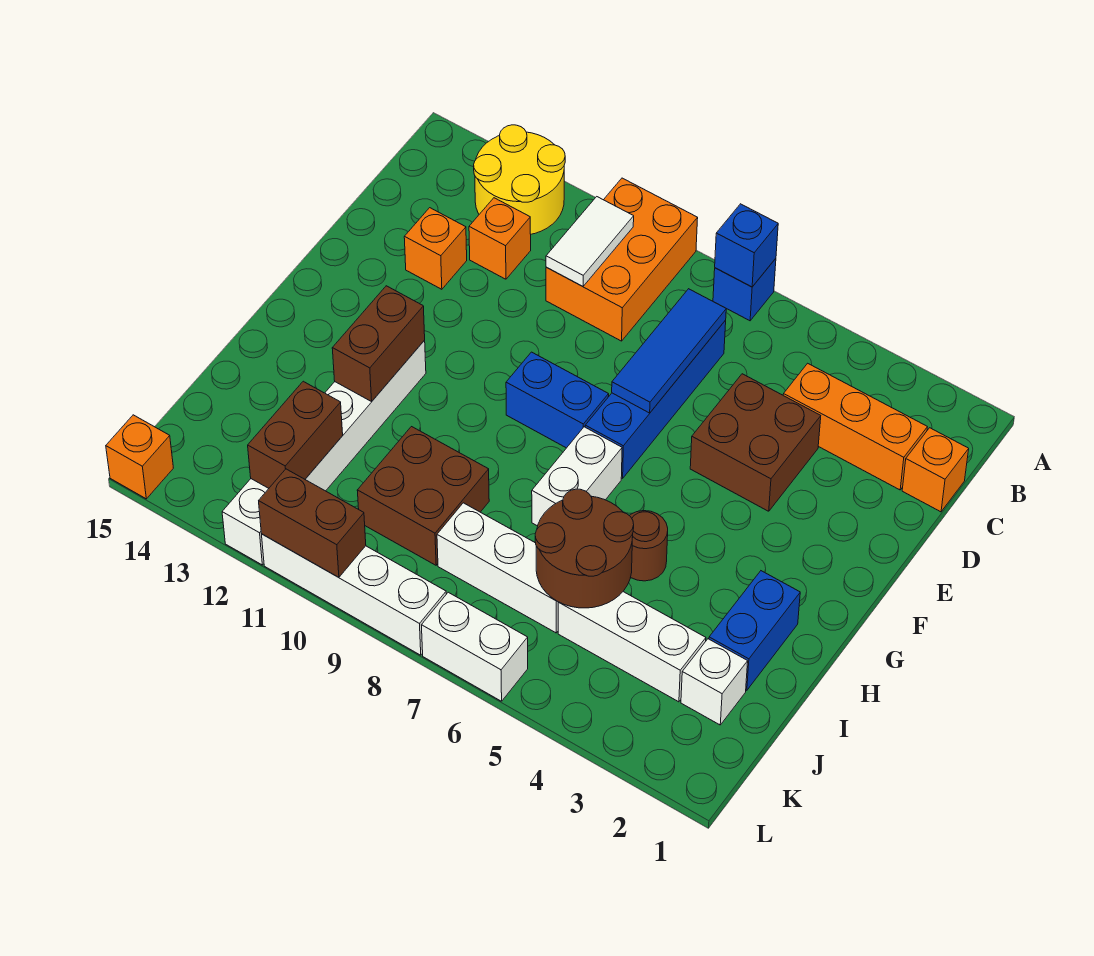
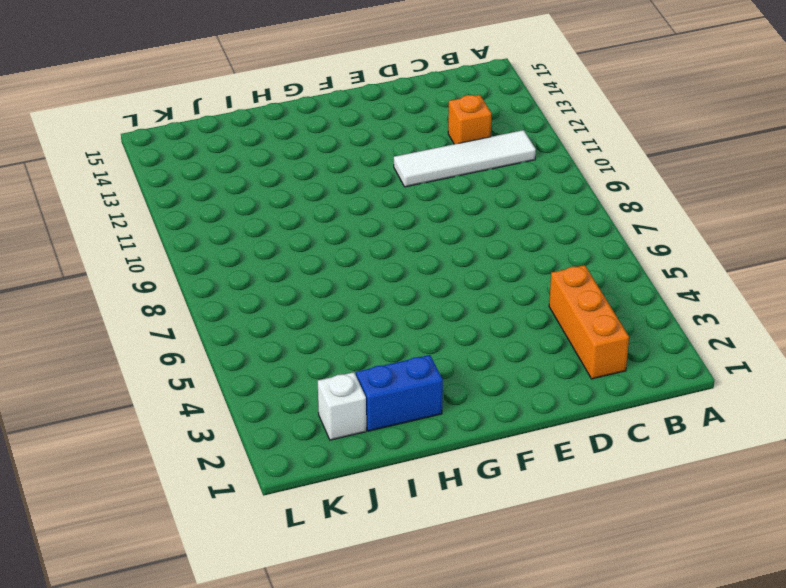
white 1x4 tile [394,130,536,187] -> none
none -> blue 1x1 brick [713,259,776,321]
none -> orange 2x3 brick [546,178,698,341]
none -> yellow 2x2 round brick [474,125,565,234]

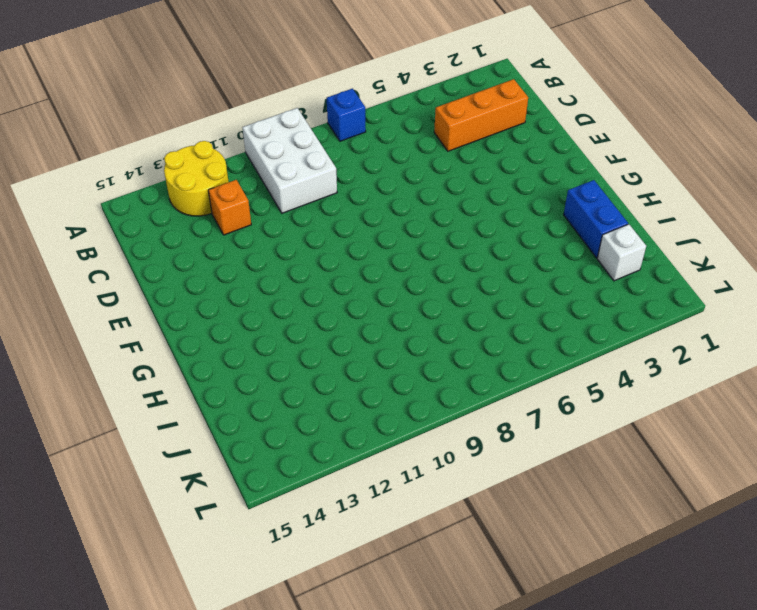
white 2x3 brick [243,108,337,213] -> orange 2x3 brick [546,178,698,341]
none -> orange 1x1 brick [902,428,969,512]
none -> blue 1x4 brick [585,320,726,478]
none -> brown 2x2 brick [690,374,821,511]

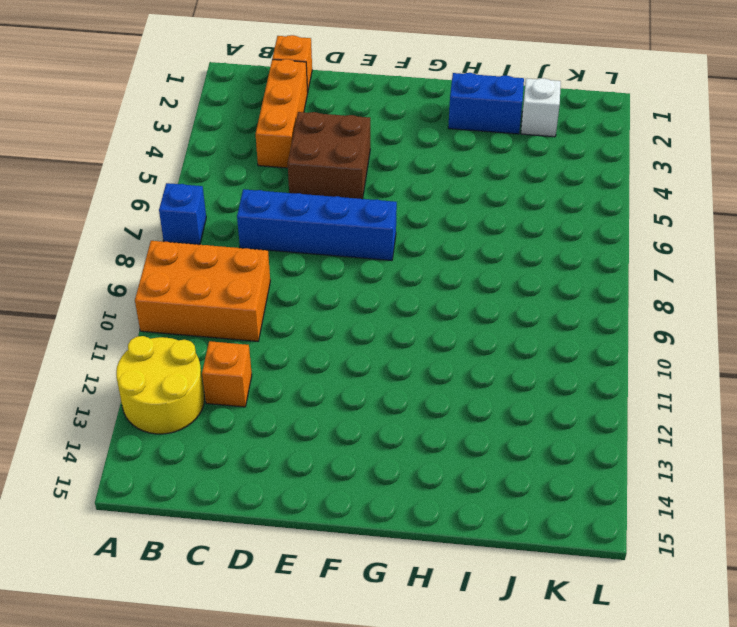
none -> orange 1x1 brick [404,208,467,289]
none -> blue 1x2 brick [506,352,609,448]
none -> white 1x2 brick [532,427,622,526]

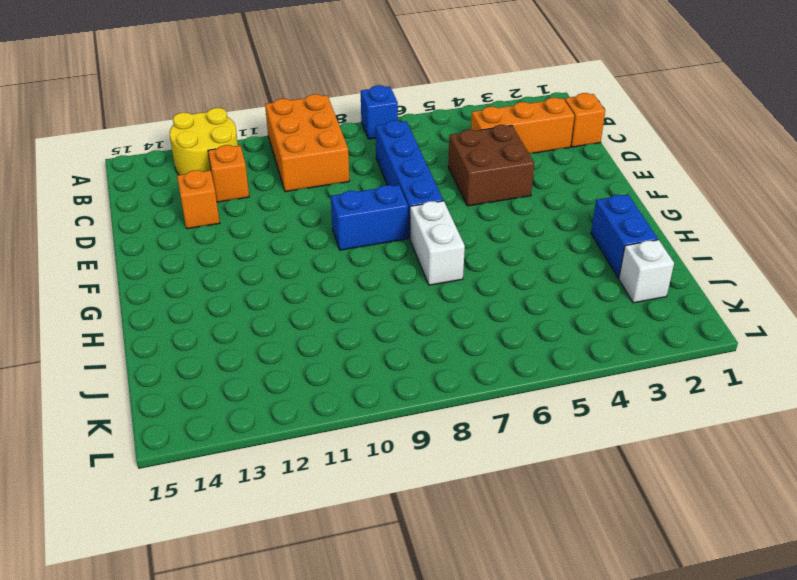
none -> white 1x6 brick [222,340,426,565]
none -> brown 1x1 round brick [629,511,668,581]
none -> brown 2x2 brick [357,427,489,565]

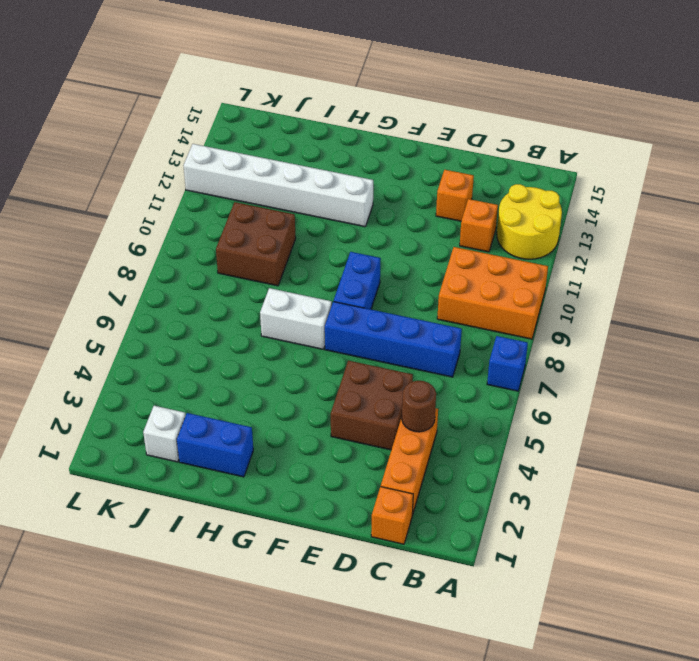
brown 1x1 round brick [402,381,436,432] -> brown 1x1 round brick moved to [629,511,668,581]
none -> white 1x3 brick [558,592,706,702]
none -> white 1x3 brick [437,503,558,633]
none -> white 1x2 brick [422,592,528,701]

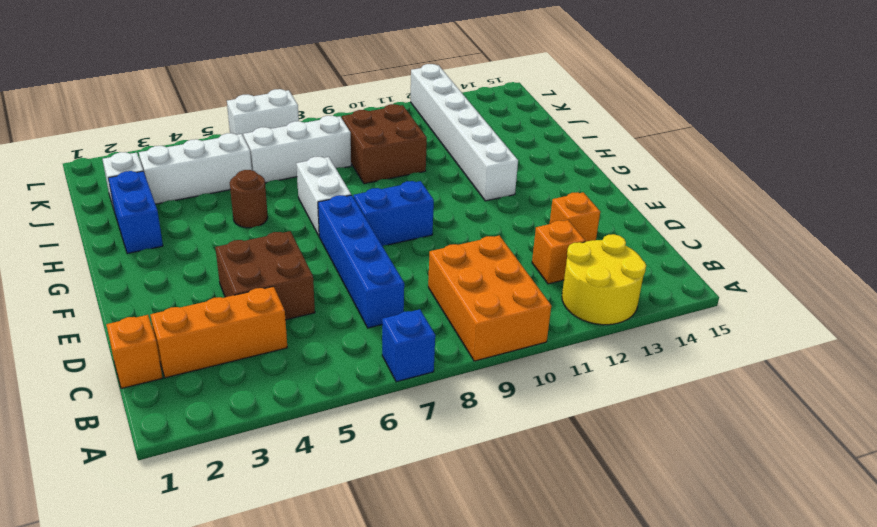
none -> white 1x4 brick [262,534,446,655]
none -> orange 1x1 brick [106,415,173,499]
none -> blue 1x1 brick [715,204,778,287]

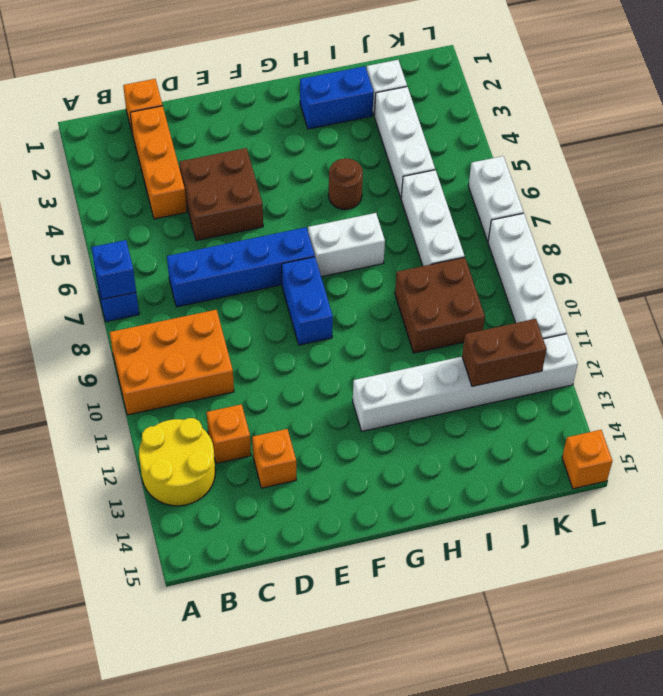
none -> white 1x2 tile [546,197,634,286]
none -> blue 1x3 tile [612,289,726,413]
none -> brown 1x2 brick [332,286,425,402]

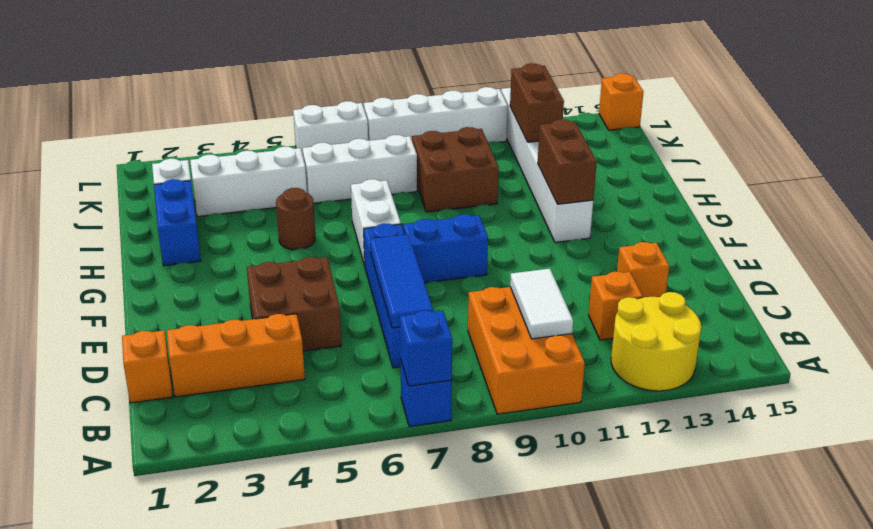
none -> brown 2x2 round brick [535,489,634,608]
none -> brown 1x2 brick [259,469,366,577]

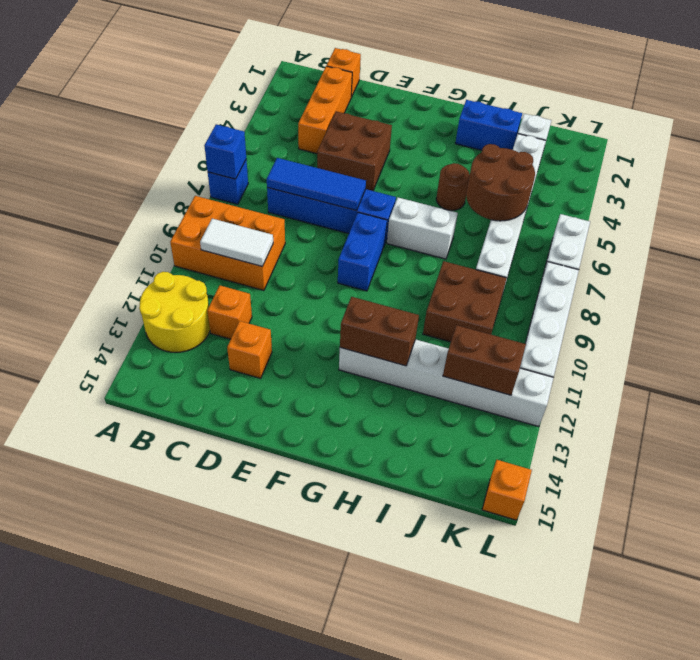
none -> brown 1x2 brick [259,469,366,577]

